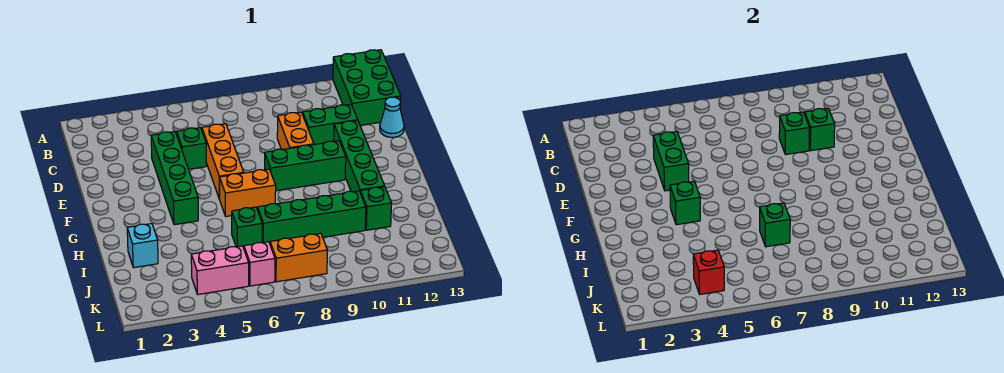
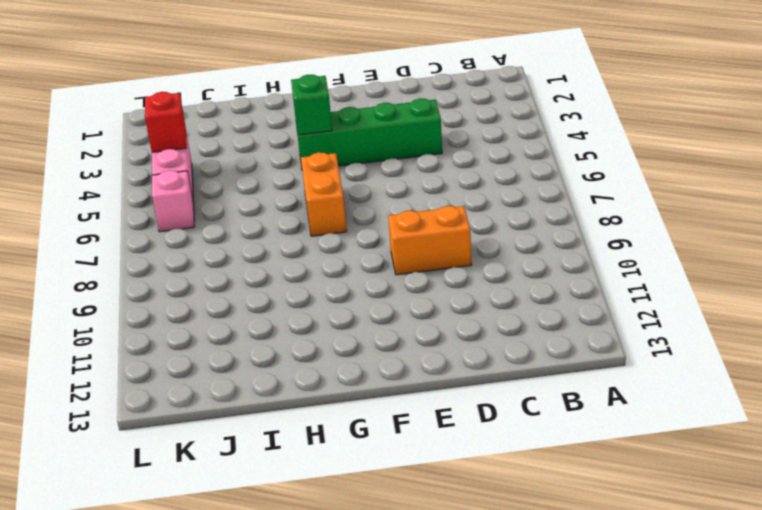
none -> green 2x3 brick [333,50,401,125]
none -> green 1x1 brick [177,128,207,169]
none -> orange 1x3 brick [202,124,244,199]

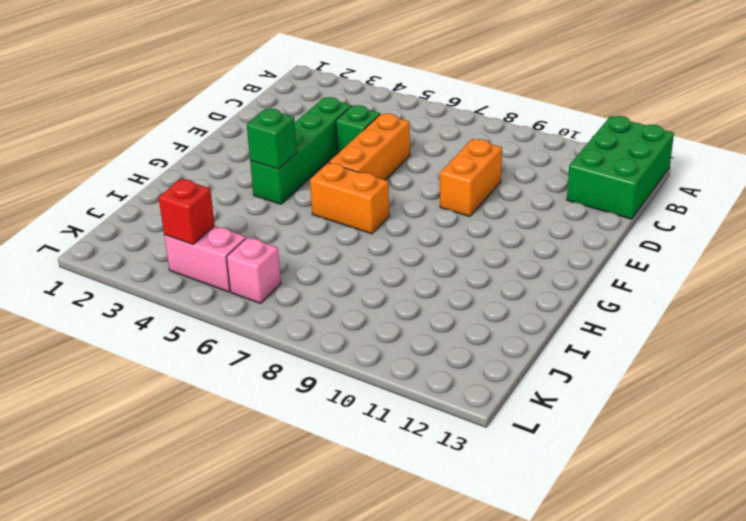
none -> green 1x2 brick [303,105,358,145]
none -> cyan 1x1 cone [380,97,404,137]
none -> green 1x4 brick [334,121,385,193]

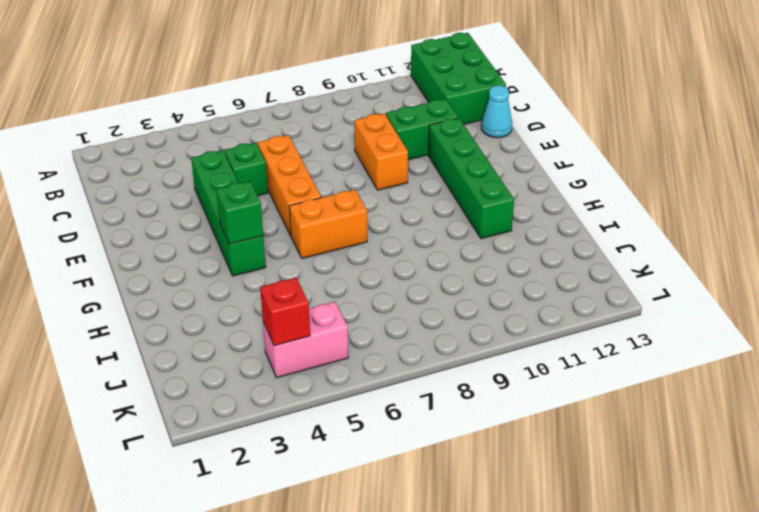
none -> green 1x3 brick [265,141,346,191]
none -> cyan 1x1 brick [127,224,158,268]
none -> green 1x1 brick [232,207,262,248]

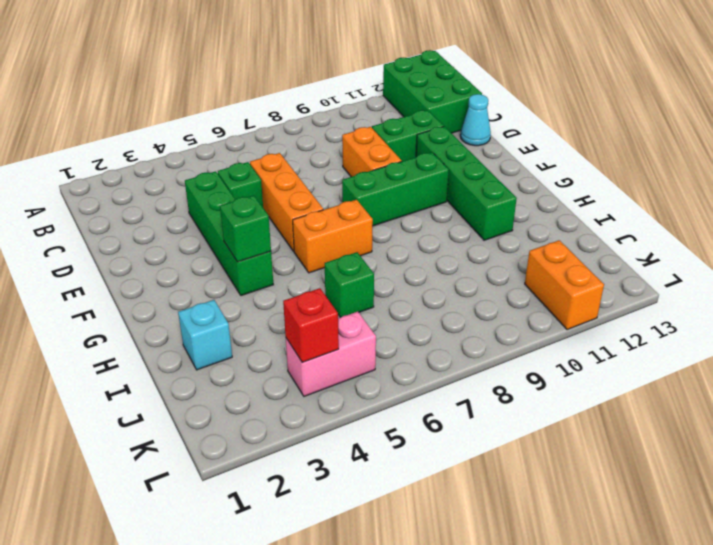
orange 1x2 brick [525,240,604,330] -> orange 1x2 brick turned to [270,233,327,282]
none -> green 1x4 brick [258,191,366,243]
none -> green 1x1 brick [361,187,392,230]
none -> pink 1x1 brick [244,242,275,286]

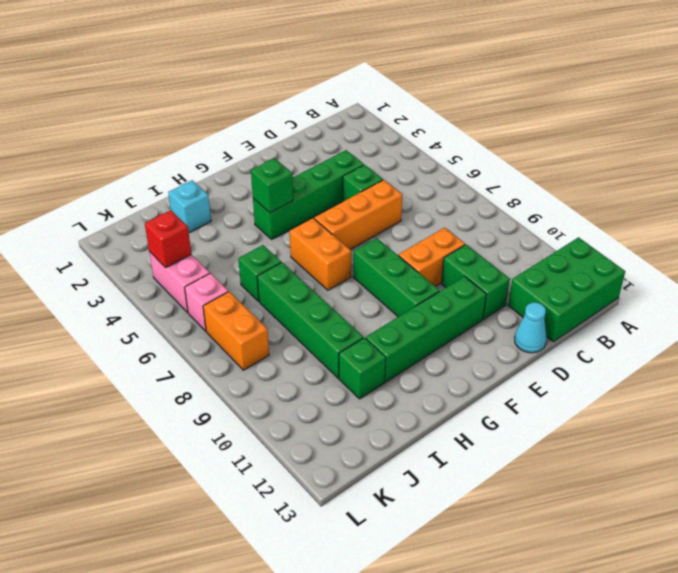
none -> green 1x2 brick [653,132,689,191]
none -> green 1x1 brick [779,112,809,155]
none -> green 1x1 brick [805,108,835,151]

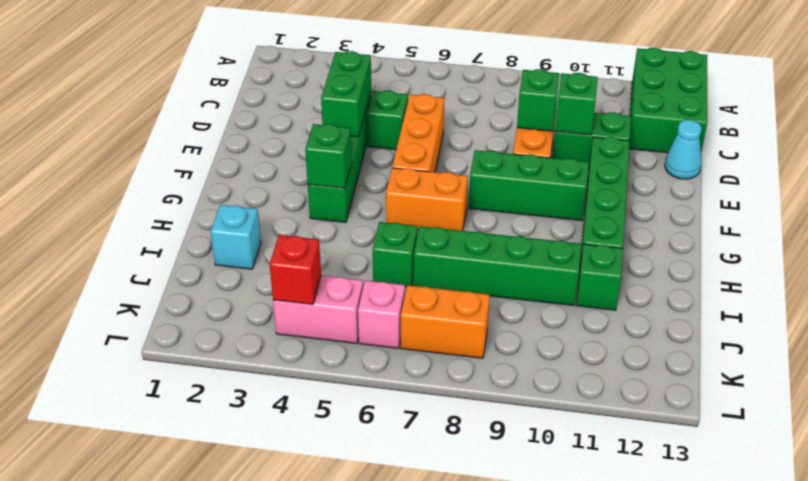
none -> green 1x1 brick [760,203,790,247]

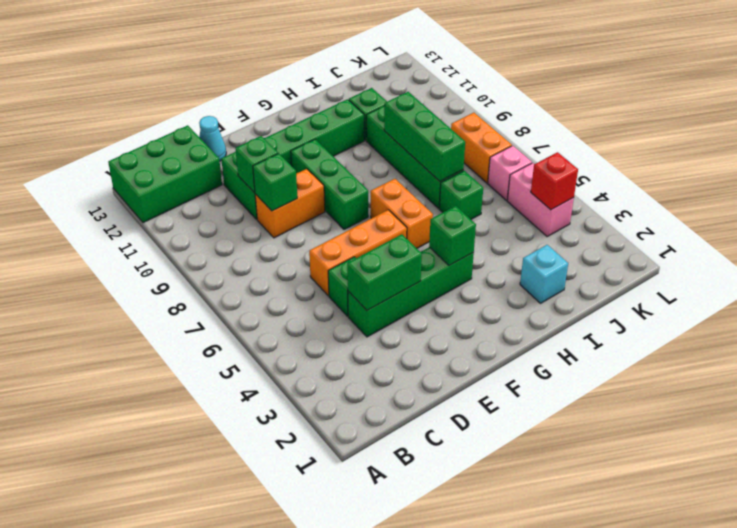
green 1x3 brick [384,92,465,181] -> green 1x1 brick [760,203,790,247]

